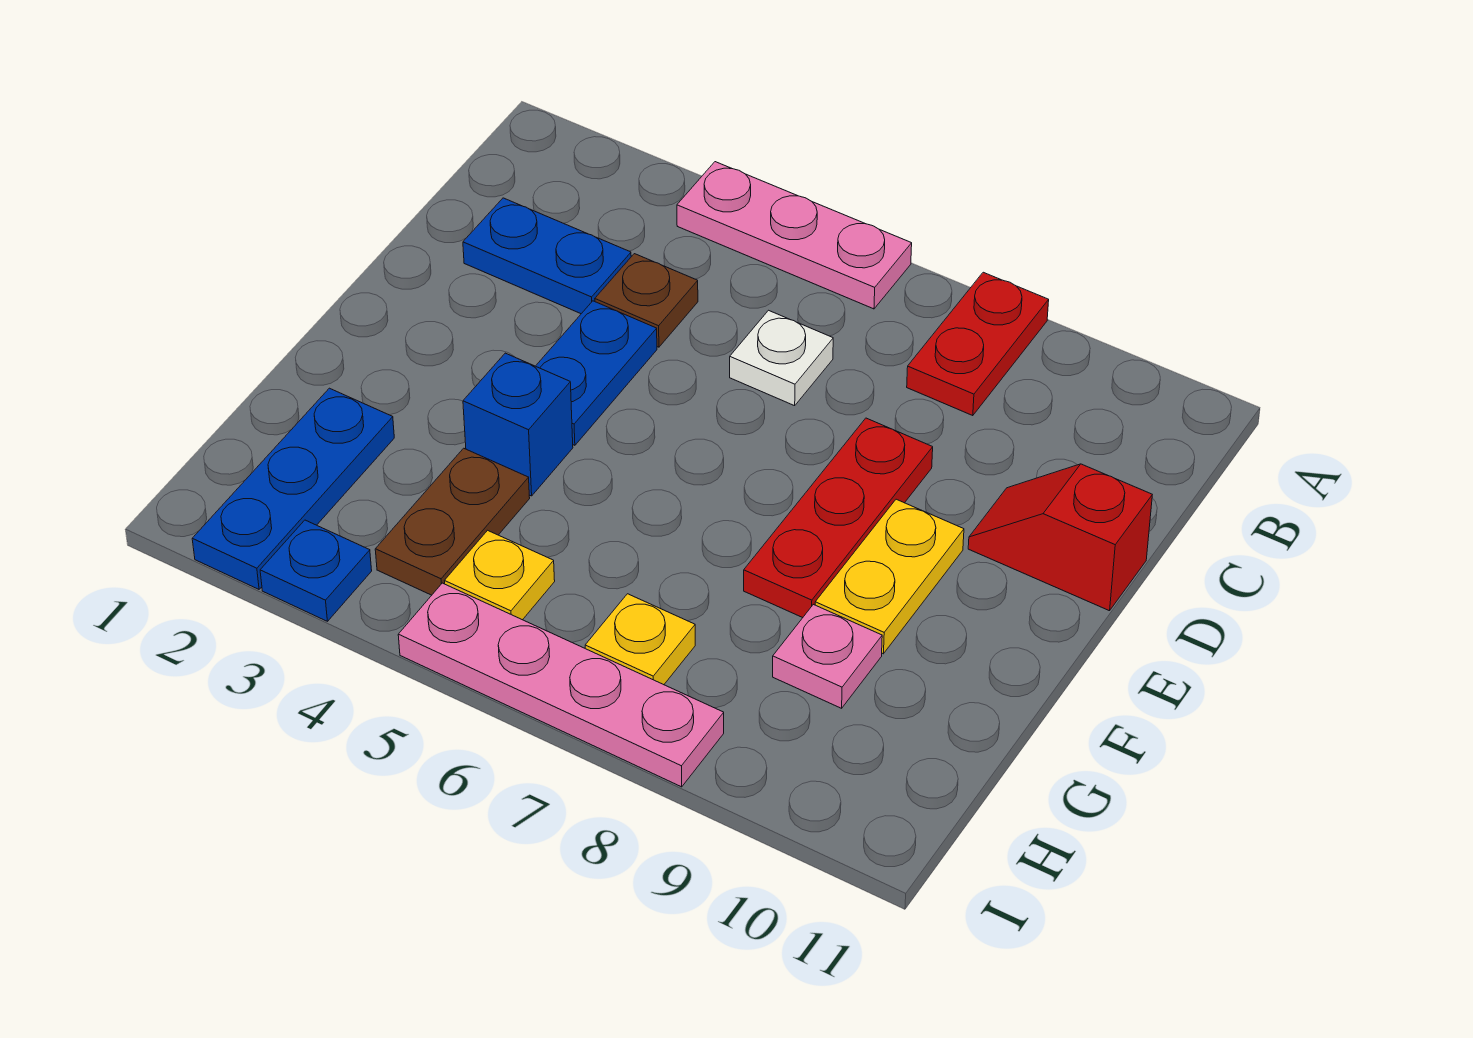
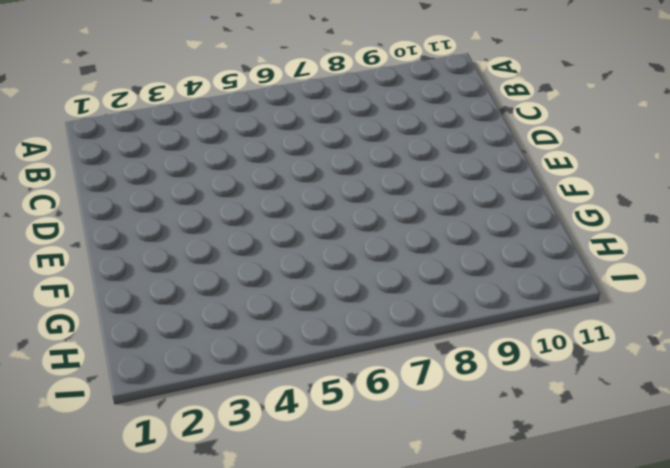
none -> pink 1x3 plate [677,162,912,309]
none -> red 1x2 plate [907,272,1049,416]
none -> blue 1x2 plate [463,198,631,314]

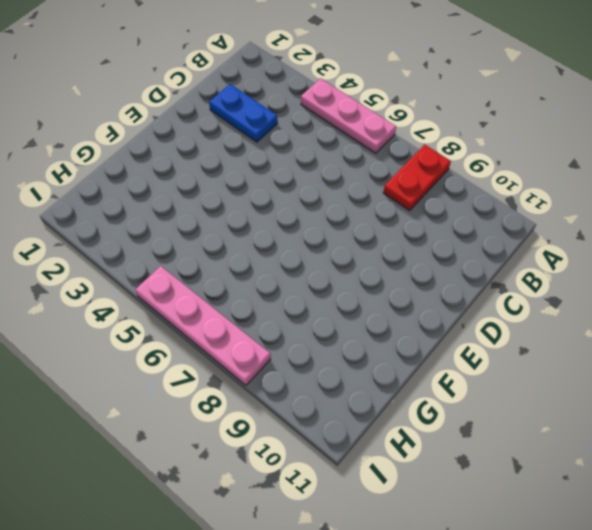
none -> brown 1x1 plate [595,254,698,347]
none -> white 1x1 plate [730,310,833,406]
none -> blue 1x2 plate [536,301,657,445]

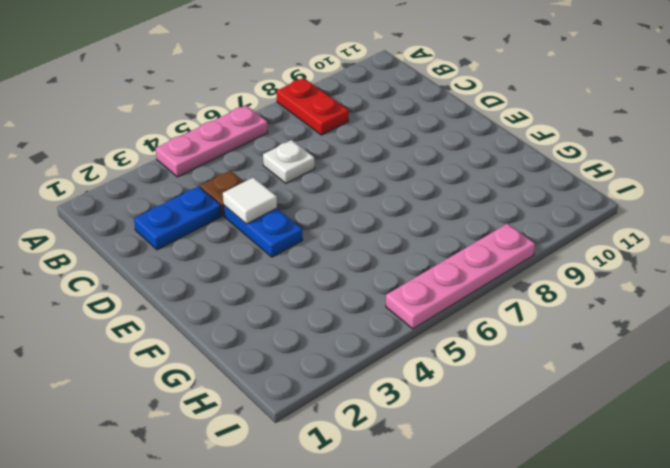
white 1x1 tile [223,177,277,224] -> none
none -> red 1x3 plate [744,418,933,618]
none -> red 1x2 slope [968,464,1152,611]
none -> yellow 1x2 plate [815,499,964,654]

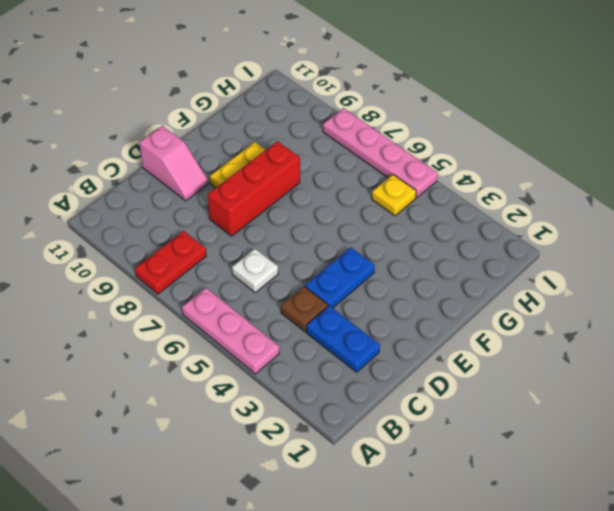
red 1x3 brick [208,141,300,236] -> red 1x3 plate [744,418,933,618]
pink 1x2 slope [139,126,208,201] -> red 1x2 slope [968,464,1152,611]
none -> blue 1x1 brick [463,353,573,496]
none -> blue 1x3 plate [192,388,394,589]
none -> brown 1x2 plate [375,448,530,595]

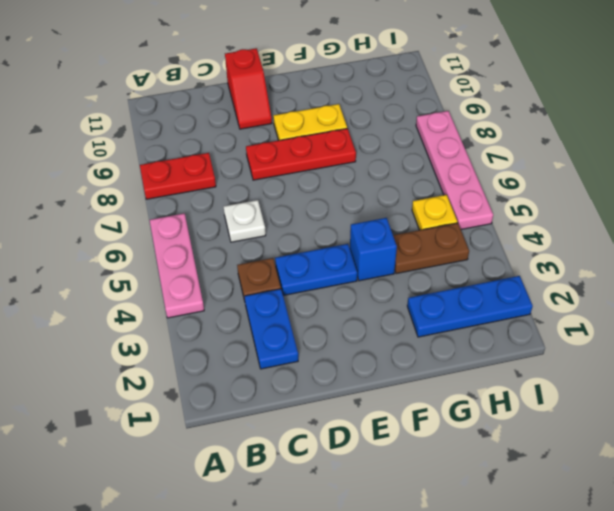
none -> pink 1x1 plate [773,604,882,708]
none -> yellow 1x1 plate [585,594,695,685]
none -> blue 1x1 plate [260,520,372,621]

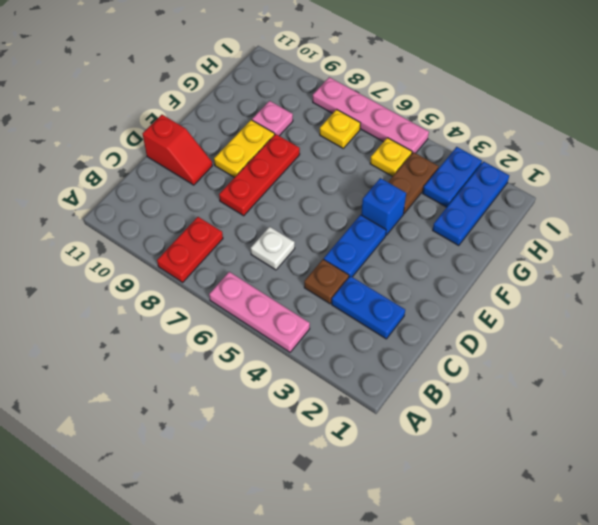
blue 1x2 plate [423,147,482,207] -> blue 1x1 plate [260,520,372,621]

